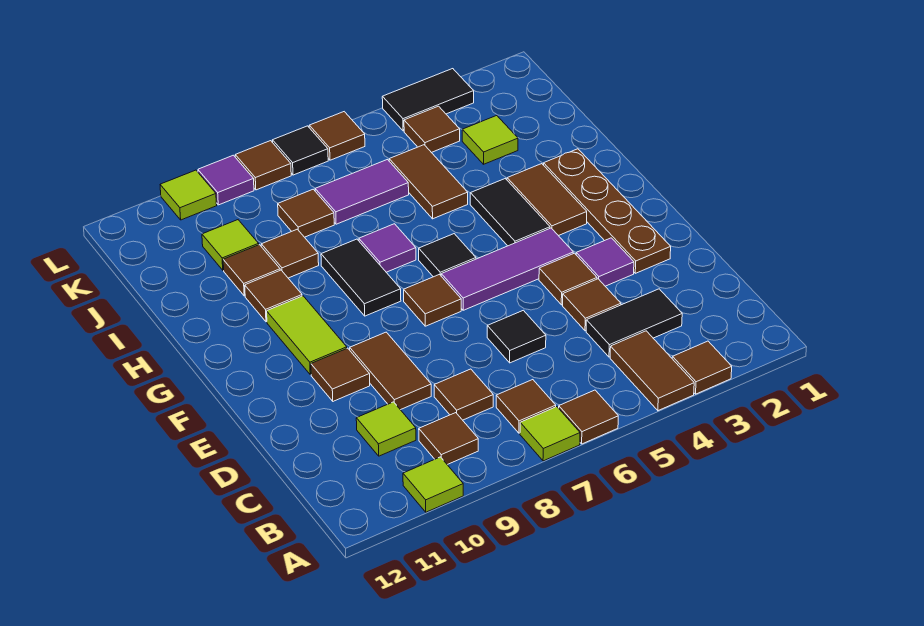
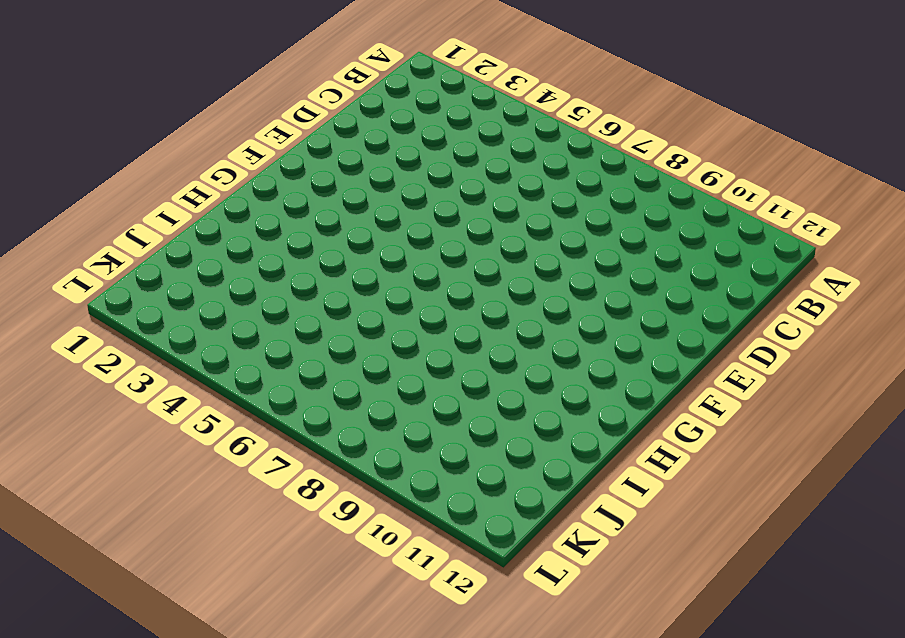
none -> brown 1x1 tile [672,341,732,394]
none -> brown 1x2 tile [610,331,694,411]
none -> brown 1x1 tile [559,390,618,444]
none -> lime 1x1 tile [520,407,580,461]

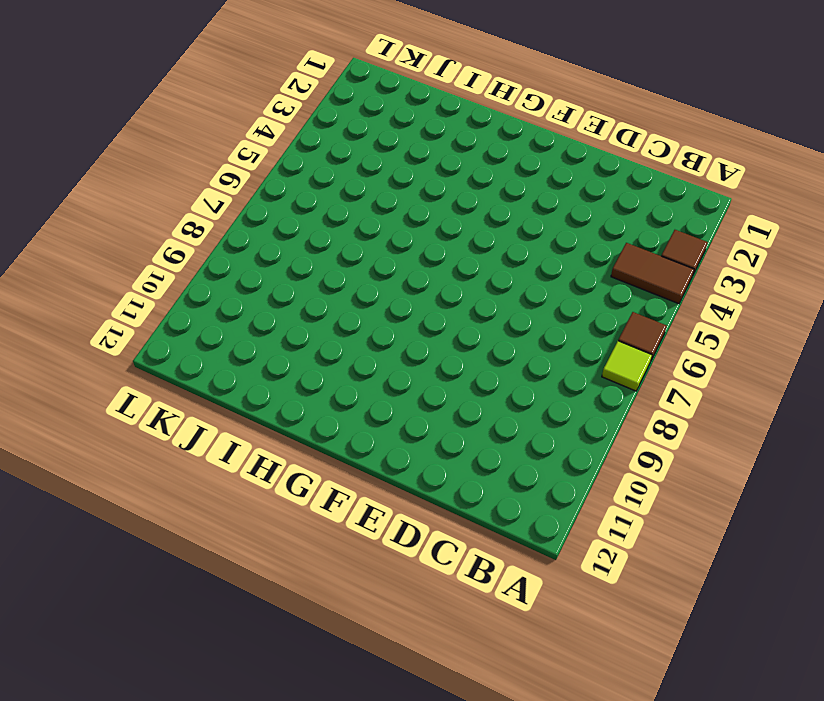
none -> lime 1x1 tile [403,457,463,512]
none -> brown 1x1 tile [496,380,556,433]
none -> brown 1x1 tile [419,413,478,465]
none -> black 1x2 tile [586,289,682,357]

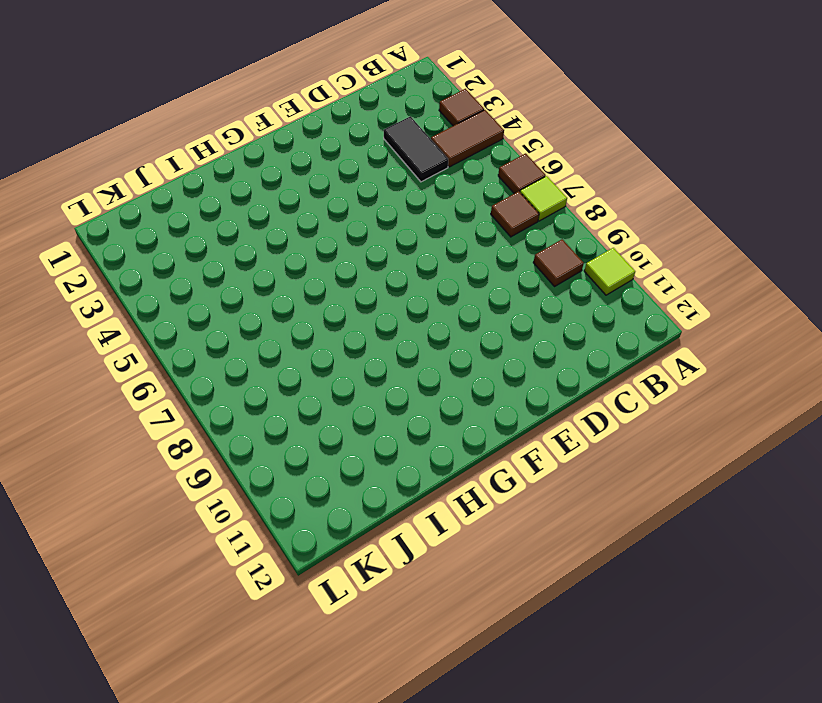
none -> brown 1x1 tile [434,369,493,420]
none -> lime 1x1 tile [356,402,416,456]
none -> brown 1x1 tile [563,279,621,331]
none -> black 1x1 tile [487,310,546,363]

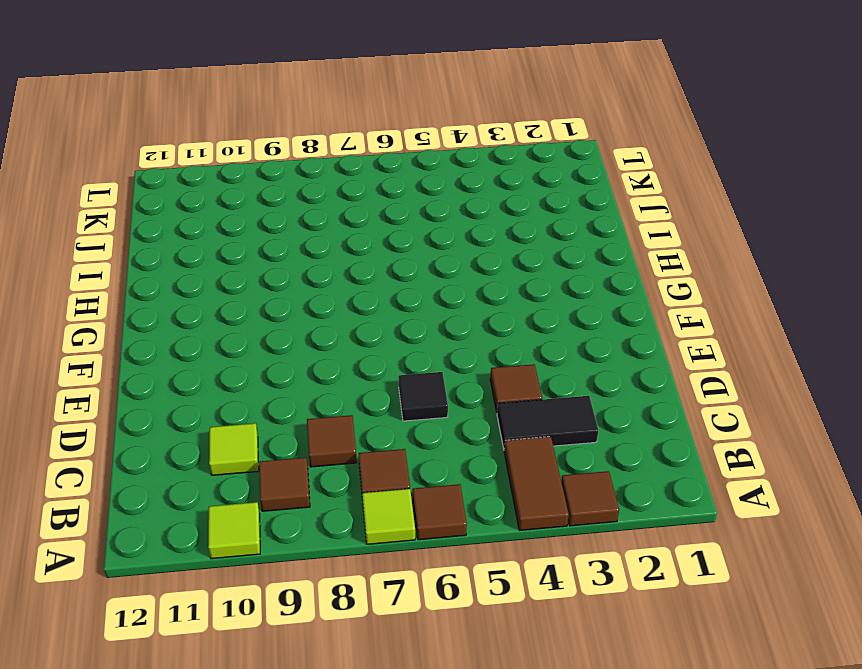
none -> brown 1x2 tile [350,332,431,410]
none -> brown 1x4 plate [544,149,671,273]
none -> purple 1x1 tile [576,238,634,286]
none -> brown 1x1 tile [539,253,597,305]

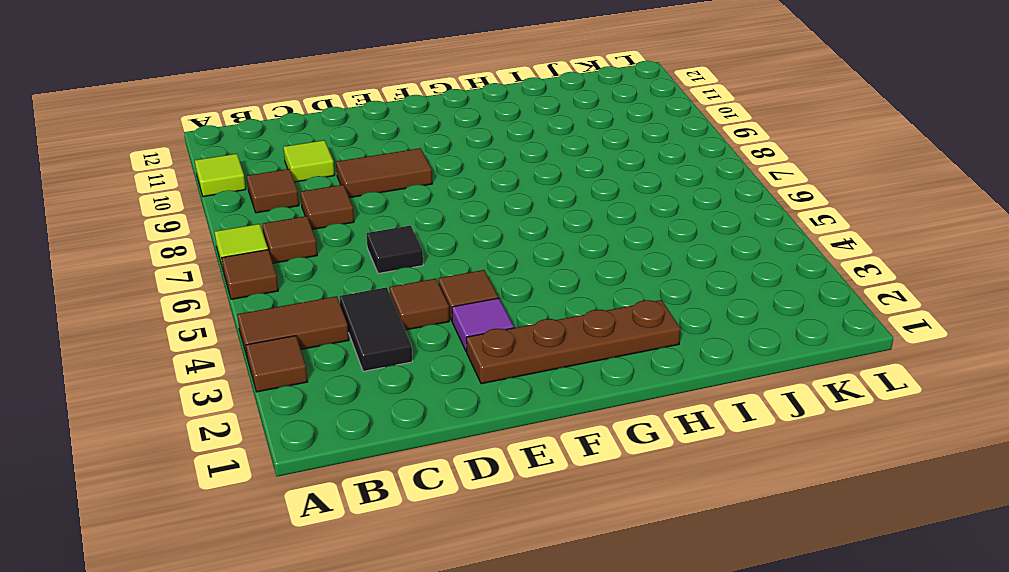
none -> brown 1x1 tile [311,348,370,401]
none -> purple 1x3 tile [441,228,573,310]
none -> brown 1x1 tile [404,275,461,326]
none -> lime 1x2 tile [267,296,347,375]

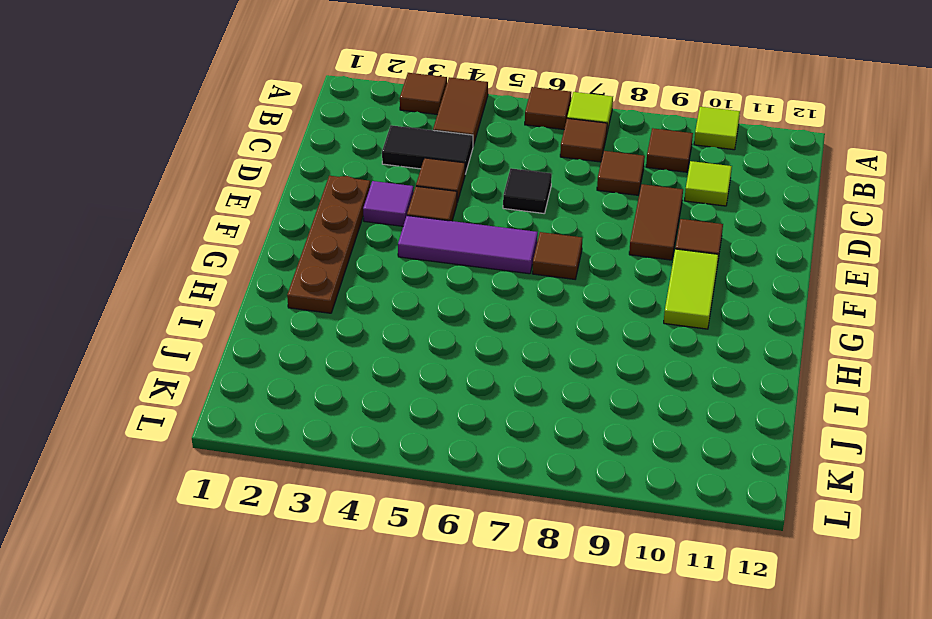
none -> brown 1x2 tile [507,164,587,236]
none -> black 1x2 tile [470,179,550,246]
none -> black 1x1 tile [419,234,476,277]
none -> black 1x2 tile [321,239,401,316]

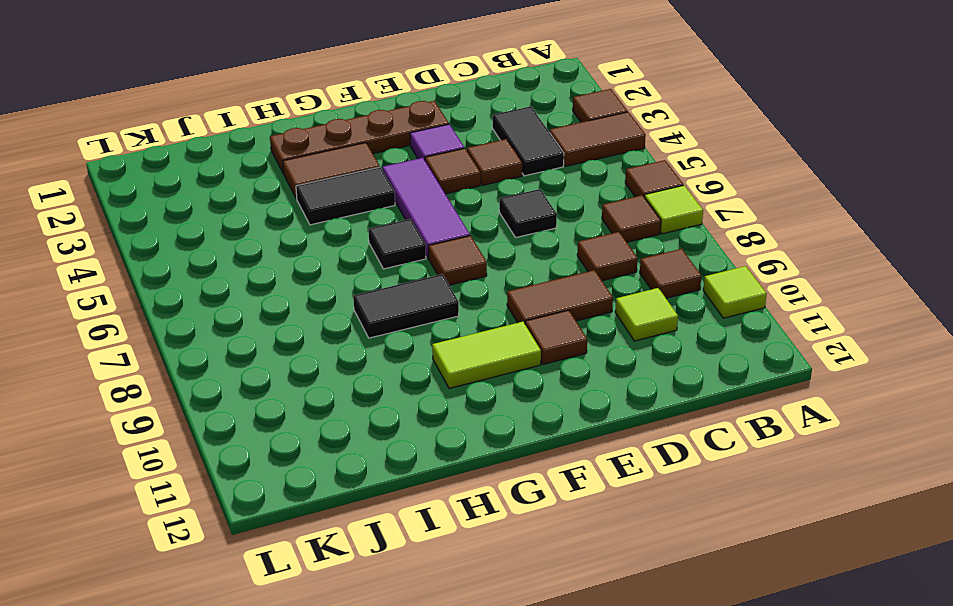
none -> purple 1x1 tile [359,224,416,272]
none -> brown 1x1 tile [245,270,302,322]
none -> brown 1x2 tile [389,145,468,219]
none -> brown 1x1 tile [261,229,319,278]

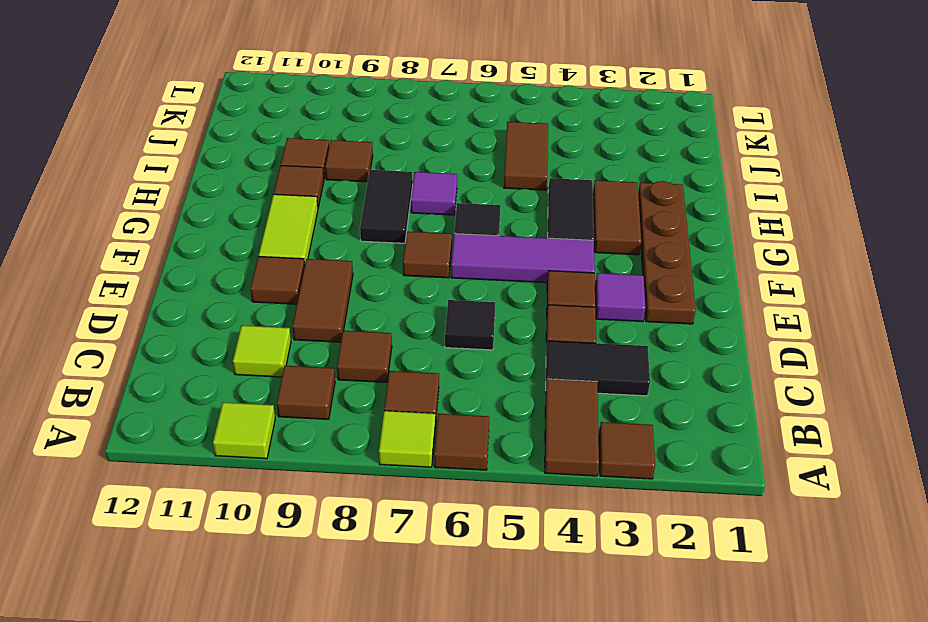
none -> lime 1x1 tile [462,116,518,164]
none -> purple 1x2 tile [315,160,409,224]
none -> brown 1x1 tile [278,189,334,237]
none -> lime 1x1 tile [202,220,259,270]

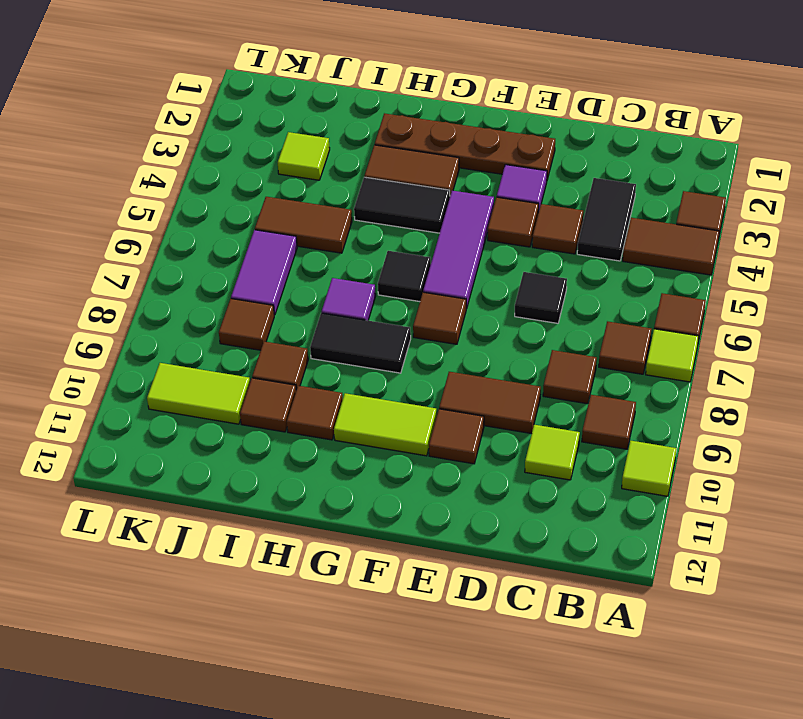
lime 1x2 tile [147,363,250,424] -> lime 1x1 tile [202,220,259,270]
none -> brown 1x1 tile [404,106,460,153]
none -> black 1x2 tile [382,69,474,131]
none -> brown 1x1 tile [309,112,365,160]
none -> black 1x1 tile [272,126,328,175]

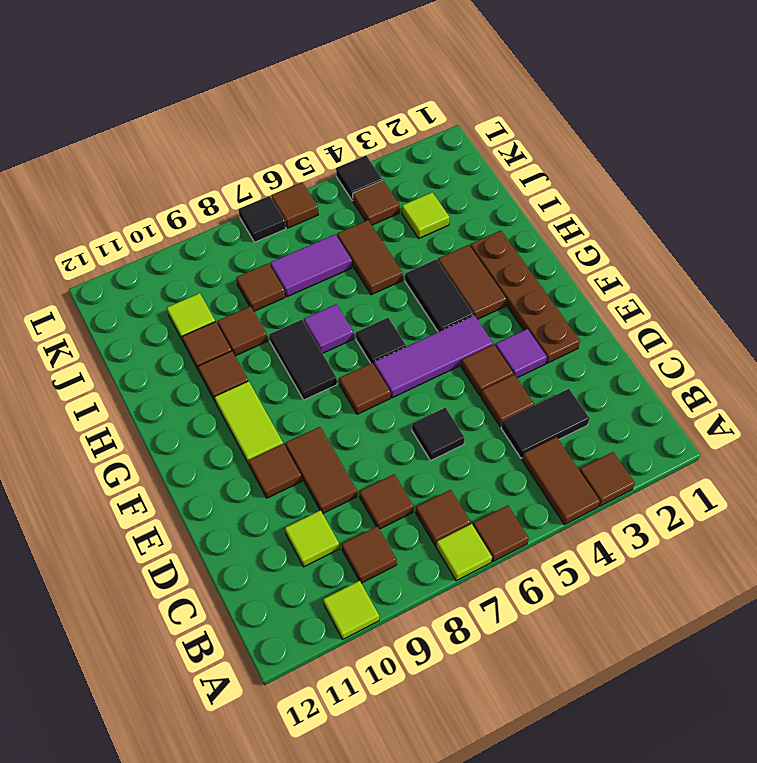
black 1x1 tile [336,156,382,201] -> black 1x2 tile [382,69,474,131]
none -> brown 1x1 tile [235,141,291,190]
none -> purple 1x1 tile [198,155,254,205]
none -> lime 1x1 tile [160,170,217,220]

